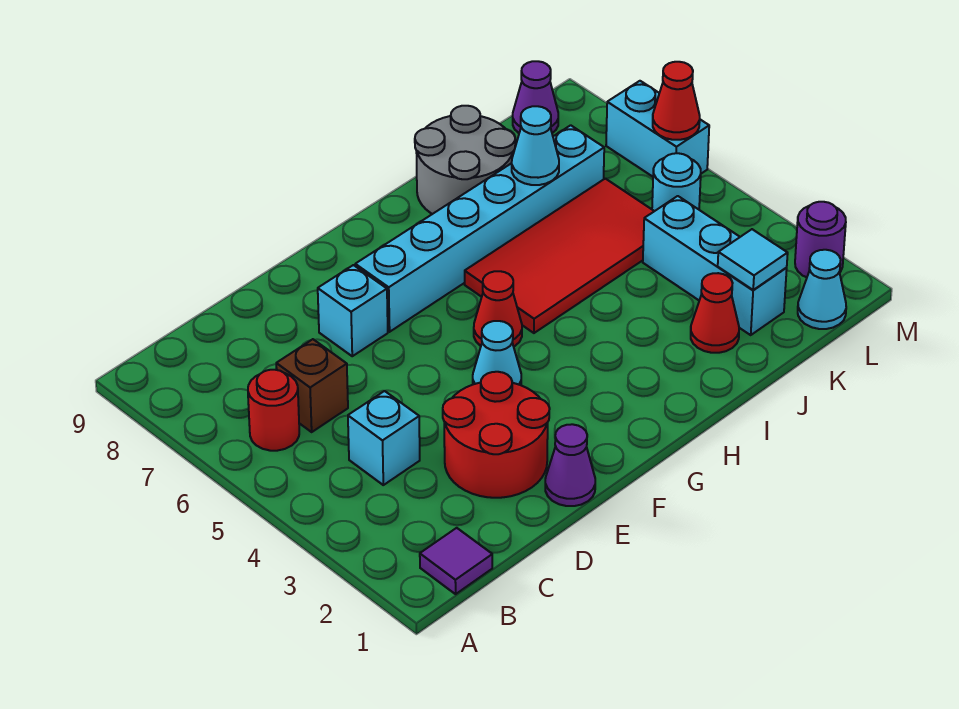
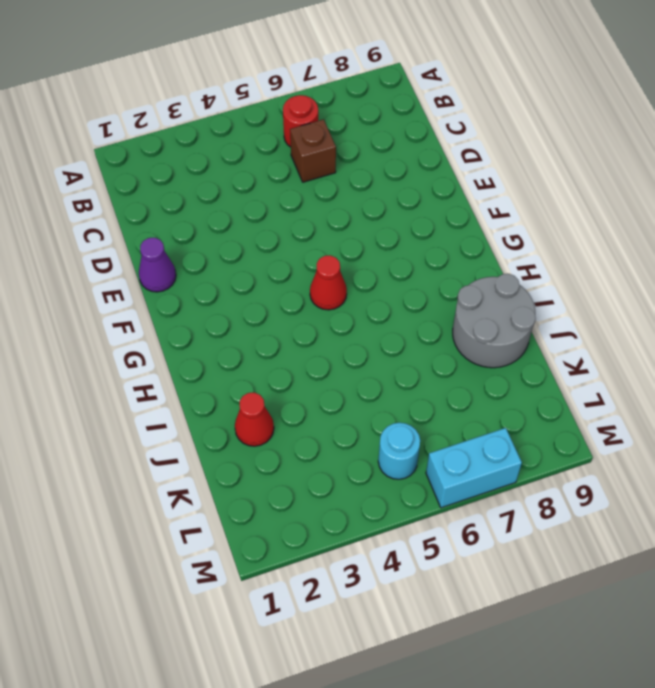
none -> purple 1x1 tile [420,528,492,594]
none -> cyan 1x1 brick [348,391,420,485]
none -> red 2x2 round brick [443,372,550,498]

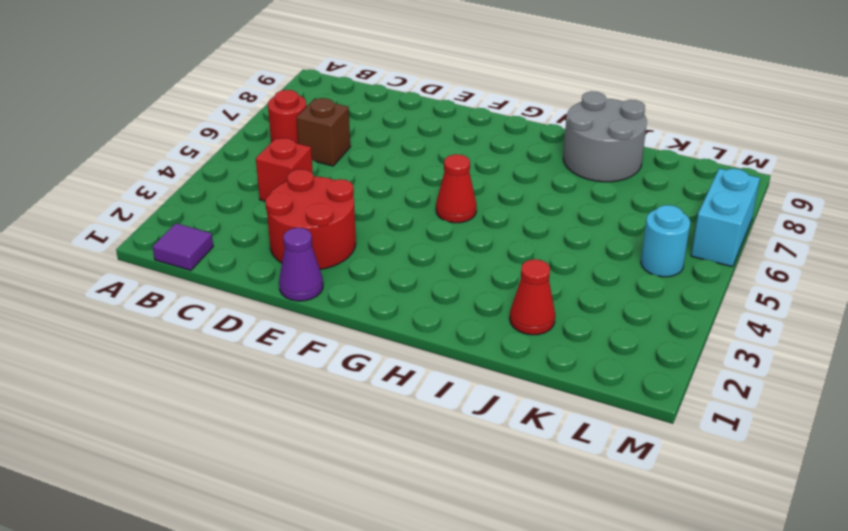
red 1x1 brick [256,138,313,201] -> cyan 1x1 brick [348,391,420,485]
none -> cyan 1x1 brick [318,265,388,356]
none -> cyan 1x1 cone [473,321,521,385]
none -> cyan 1x6 brick [355,125,604,332]

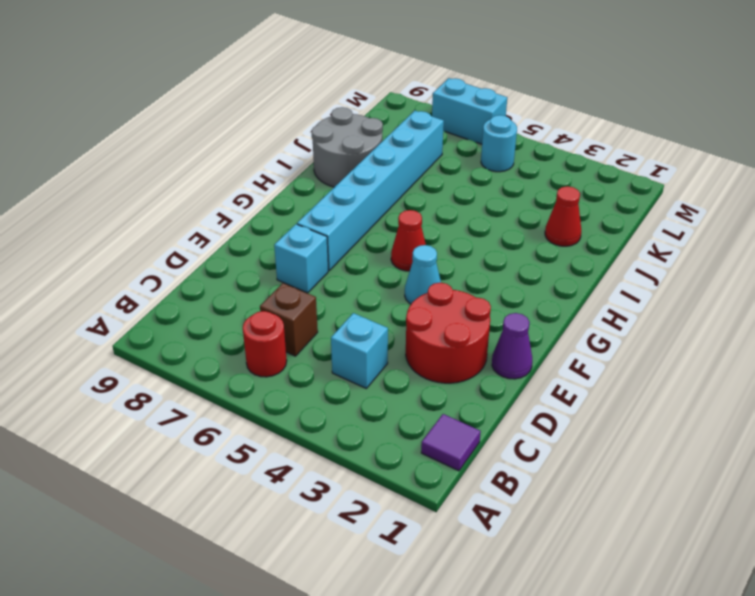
none -> red 2x4 tile [465,179,654,333]
none -> cyan 1x3 brick [643,196,787,335]
none -> cyan 1x1 cone [798,250,846,329]

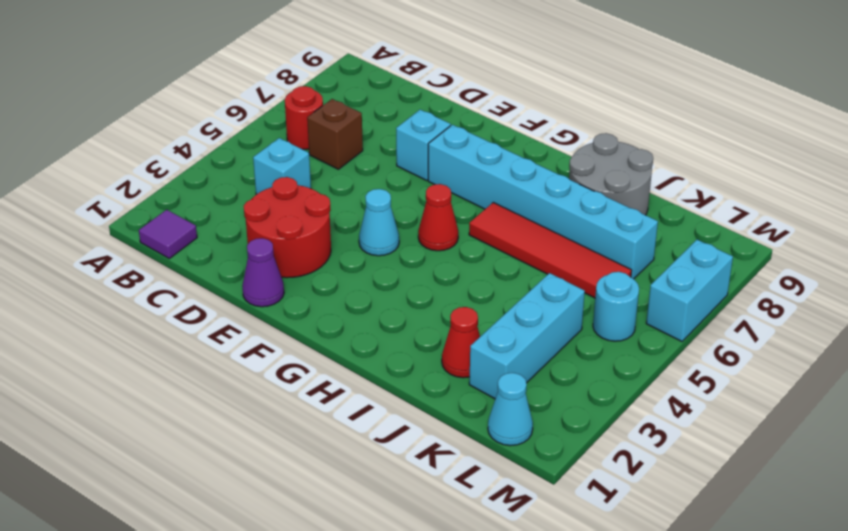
red 1x4 tile [469,202,632,298] -> red 2x4 tile [465,179,654,333]
none -> purple 1x1 cone [513,61,558,133]
none -> purple 1x1 round brick [795,202,846,277]
none -> cyan 1x1 cone [512,106,559,185]

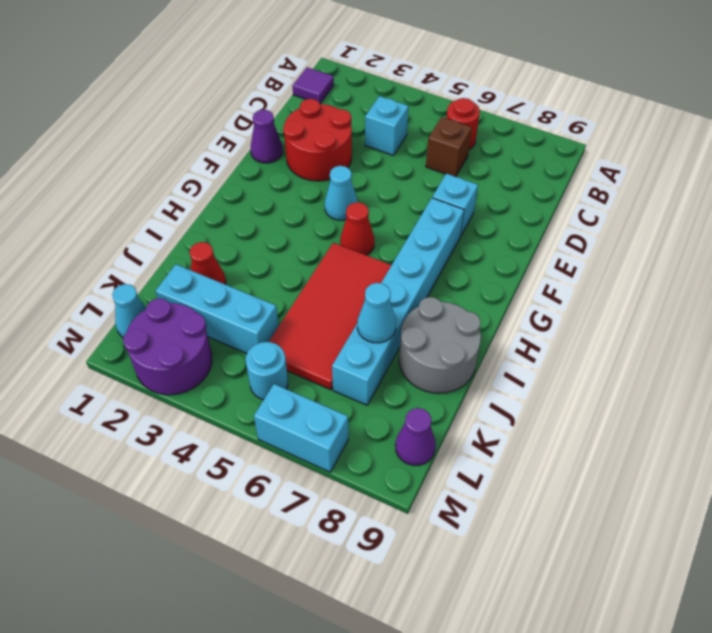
purple 2x2 round brick [123,298,212,395] -> purple 1x1 round brick [795,202,846,277]
none -> cyan 1x1 tile [718,229,788,290]
none -> red 1x1 cone [653,62,700,140]

